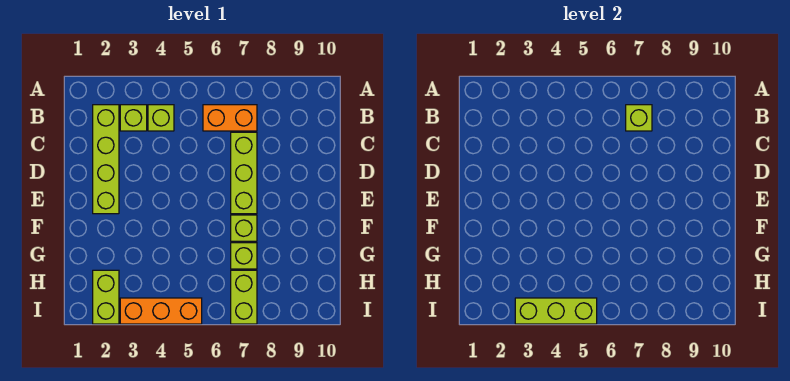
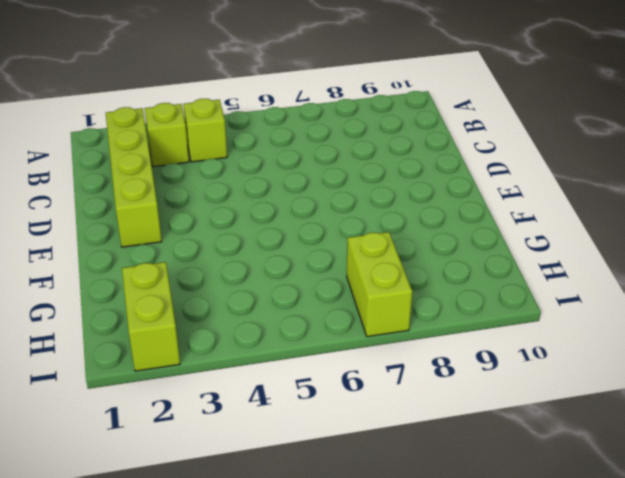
none -> orange 1x2 brick [203,105,257,131]
none -> lime 1x3 brick [231,132,257,214]
none -> lime 1x1 brick [231,215,257,241]

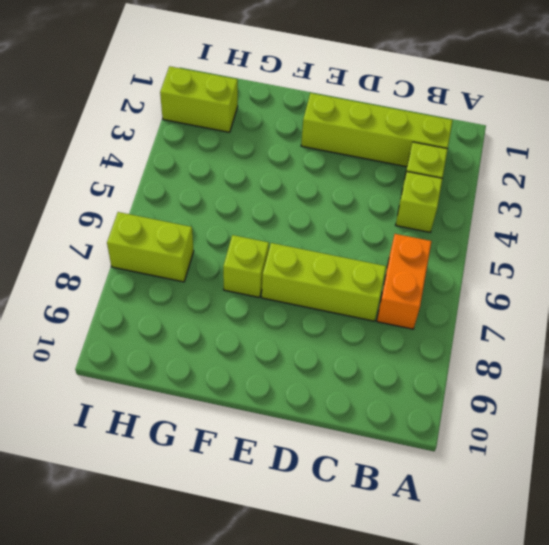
none -> lime 1x1 brick [231,243,257,269]
none -> orange 1x3 brick [120,298,202,324]
none -> lime 1x1 brick [626,105,652,131]

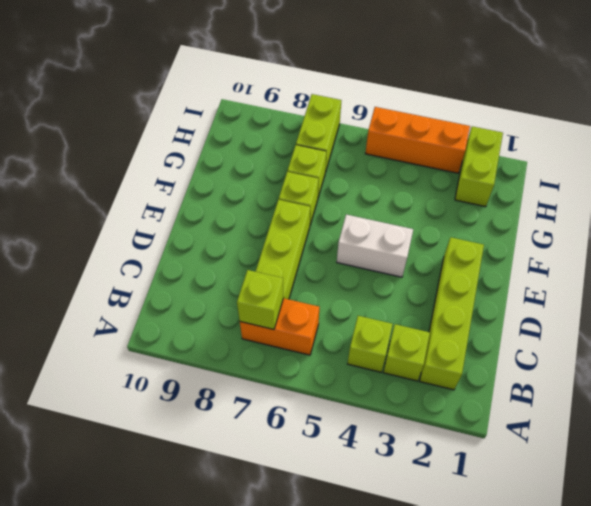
white 1x2 brick [337,215,413,277] -> none
none -> lime 1x3 brick [515,298,597,324]

